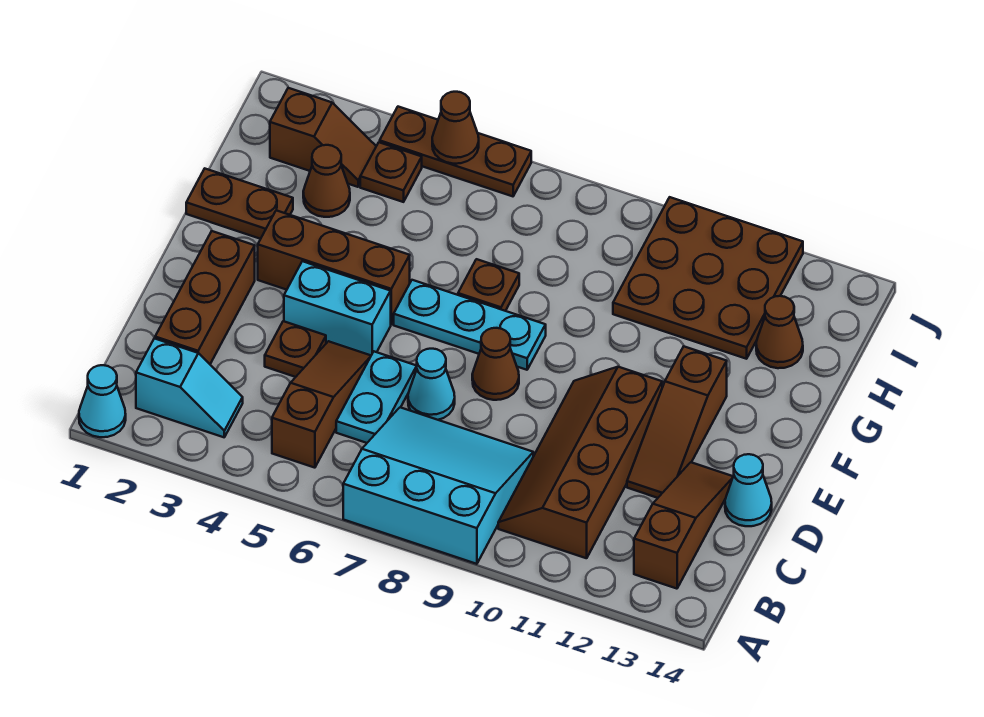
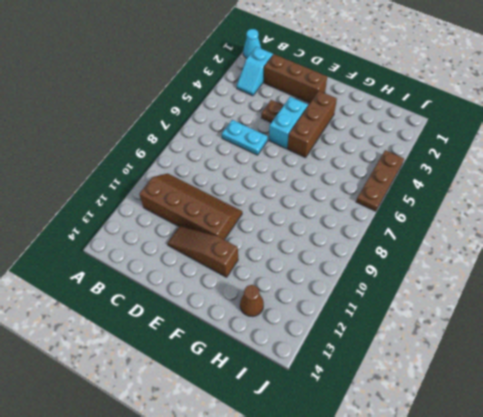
none -> cyan 3x3 slope [343,407,533,564]
none -> brown 1x3 slope [272,341,371,468]
none -> brown 1x3 slope [634,462,733,589]

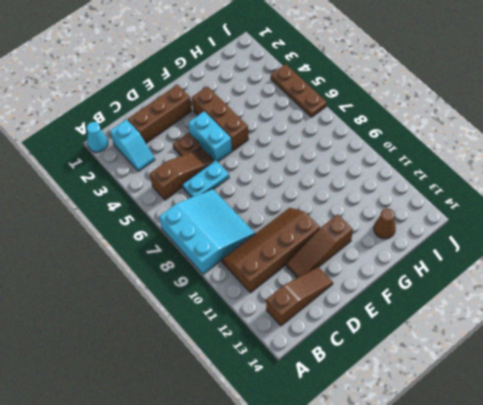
none -> cyan 1x1 cone [408,349,455,420]
none -> cyan 1x1 cone [725,454,772,526]
none -> brown 1x1 cone [472,328,519,400]

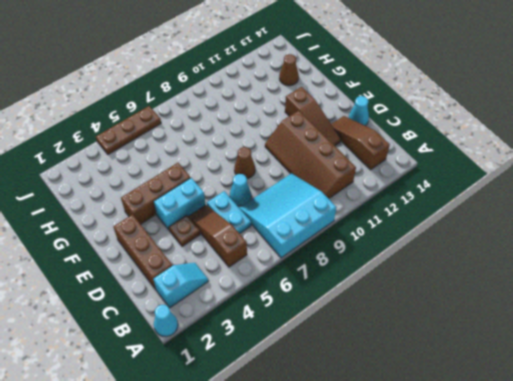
none -> cyan 1x3 plate [394,280,546,370]
none -> brown 1x2 plate [186,169,293,239]
none -> brown 1x1 plate [458,259,519,311]

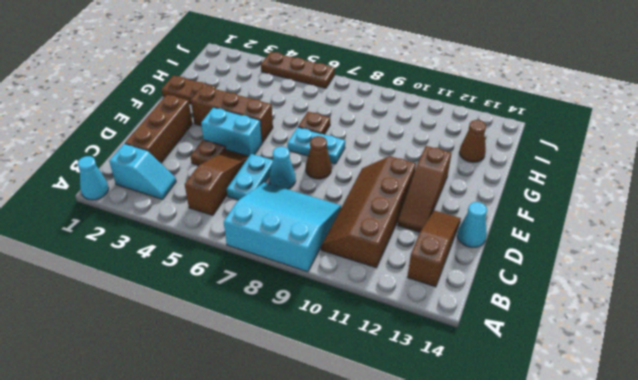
cyan 1x2 plate [287,127,345,164] -> cyan 1x3 plate [394,280,546,370]
none -> brown 1x1 cone [303,145,350,217]
none -> brown 3x3 plate [613,197,803,359]
none -> brown 1x2 slope [270,88,376,187]

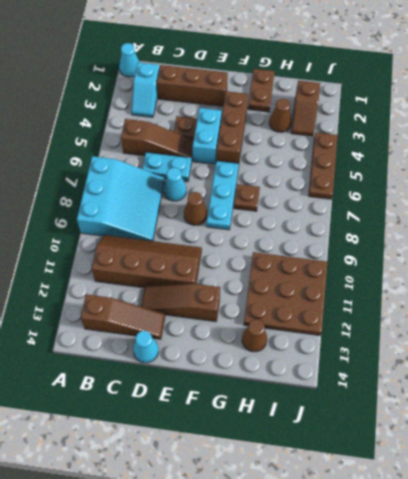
none -> brown 1x1 plate [360,142,422,202]
none -> brown 1x1 cone [432,92,479,164]

